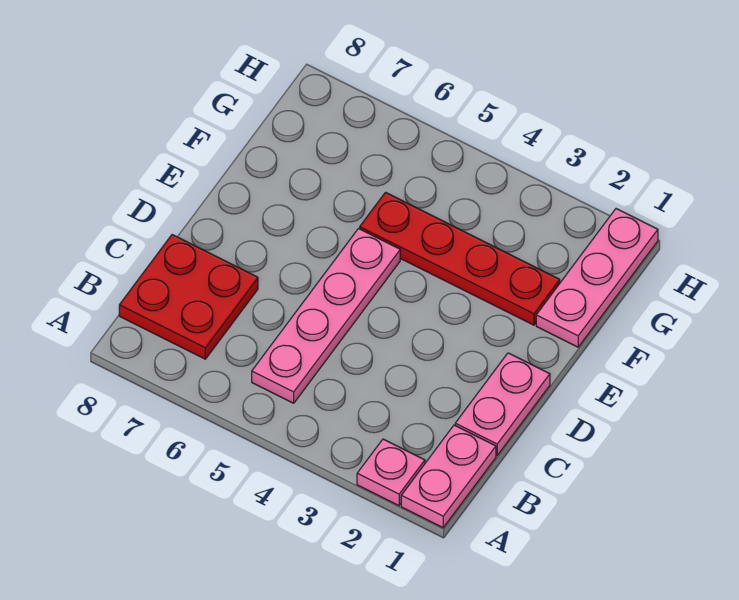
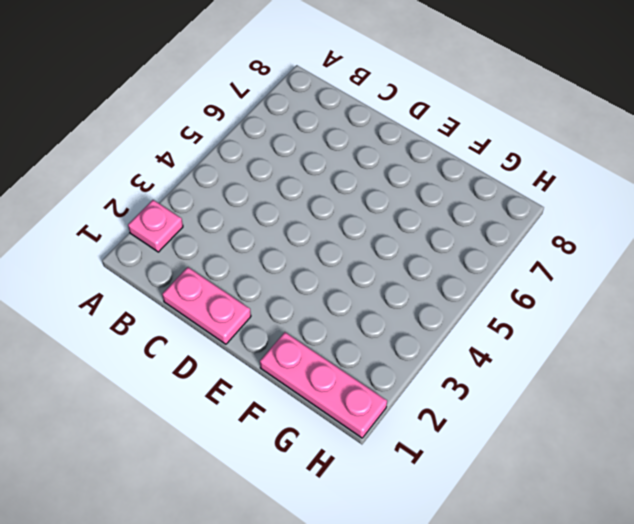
none -> pink 1x2 plate [401,425,496,528]
none -> pink 1x4 plate [252,229,400,403]

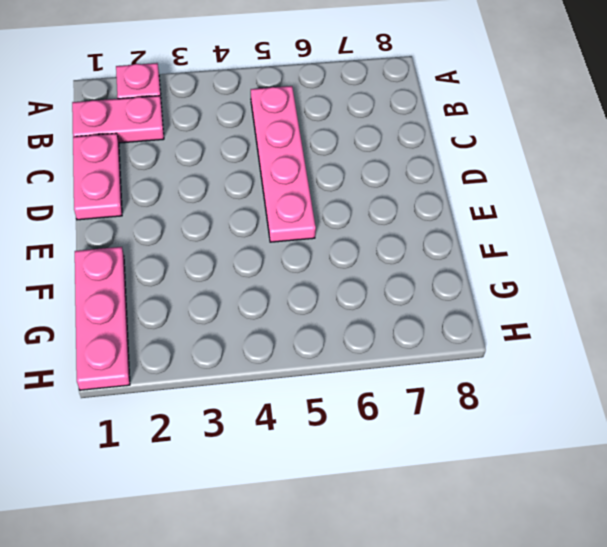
pink 1x2 plate [72,96,164,143] -> pink 1x2 plate turned to [401,425,496,528]
none -> red 2x2 plate [119,235,258,359]
none -> red 1x4 plate [360,192,560,325]

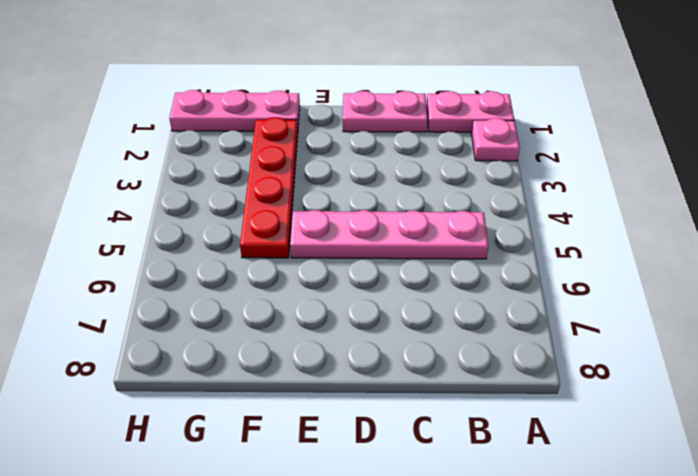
none -> red 2x2 plate [119,235,258,359]

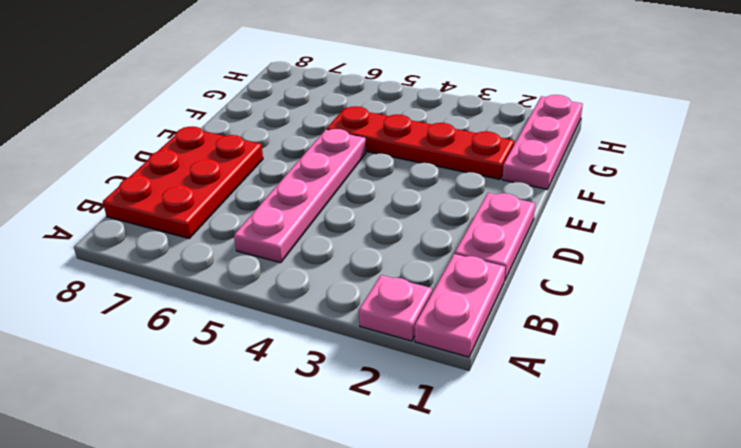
red 2x3 plate [103,126,263,238] -> red 2x2 plate [119,235,258,359]

